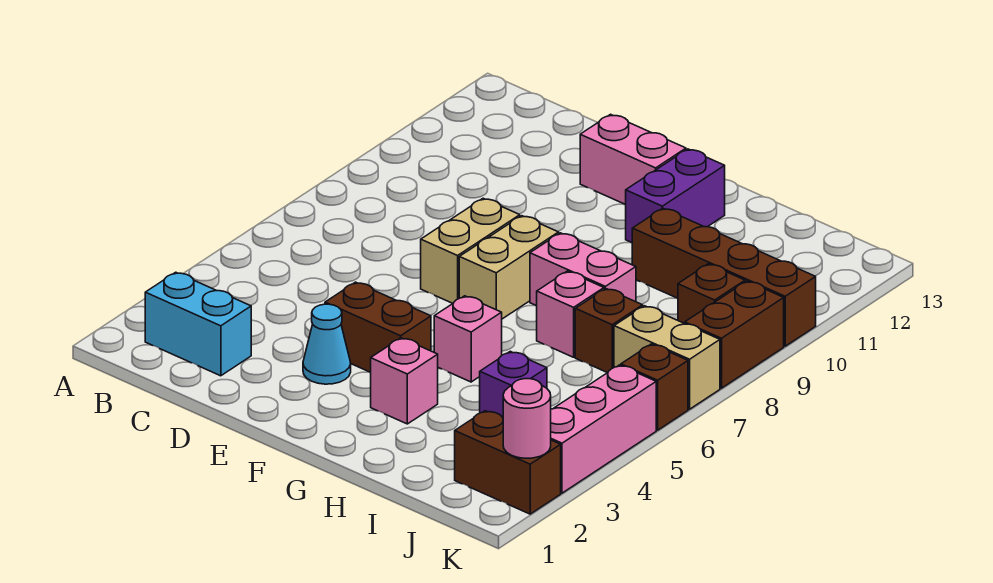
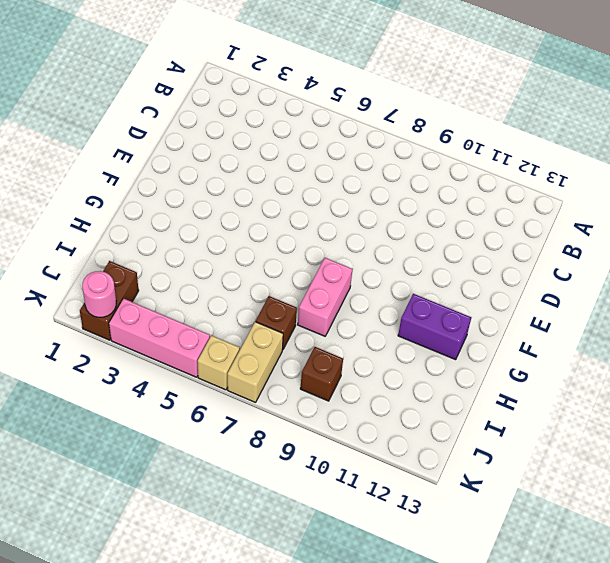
tan 1x1 brick [198,335,240,390] -> brown 1x1 brick [621,344,688,430]
none -> cyan 1x2 brick [145,272,251,376]
none -> cyan 1x1 cone [303,304,351,384]
none -> brown 1x2 brick [325,282,431,372]

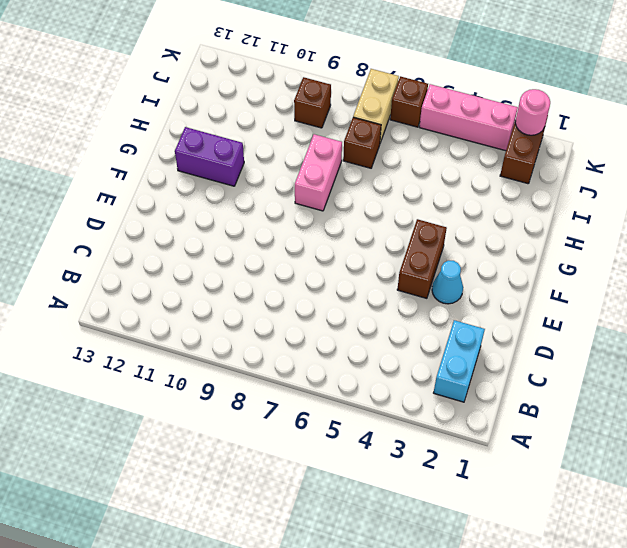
none -> tan 1x2 brick [421,198,520,304]
none -> pink 1x2 brick [580,114,686,205]
none -> tan 1x2 brick [459,216,559,319]

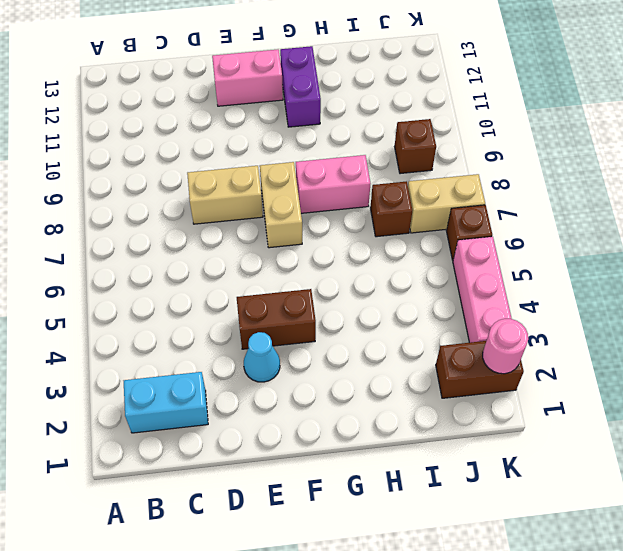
tan 1x2 brick [187,166,263,224] -> tan 1x2 brick turned to [421,198,520,304]
none -> pink 1x1 brick [370,338,438,424]
none -> pink 1x1 brick [434,296,502,382]
none -> pink 1x1 brick [537,271,604,357]

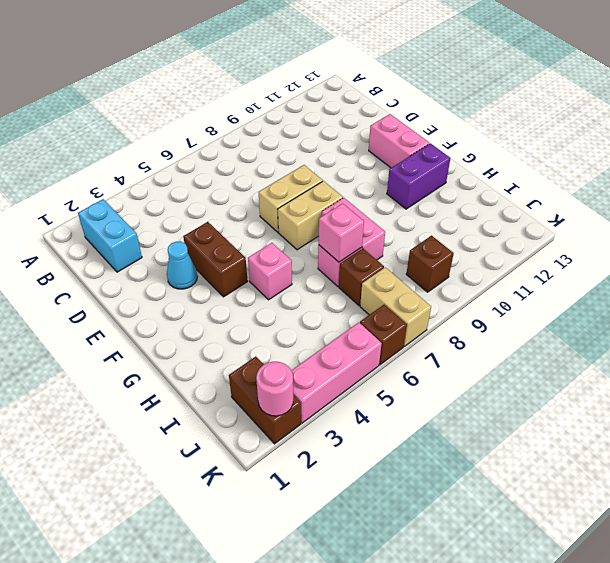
pink 1x1 brick [319,204,364,262] -> pink 1x1 brick moved to [370,338,438,424]
none -> brown 1x4 brick [632,208,816,346]
none -> purple 1x1 brick [480,351,547,417]
none -> brown 1x2 brick [685,281,784,388]

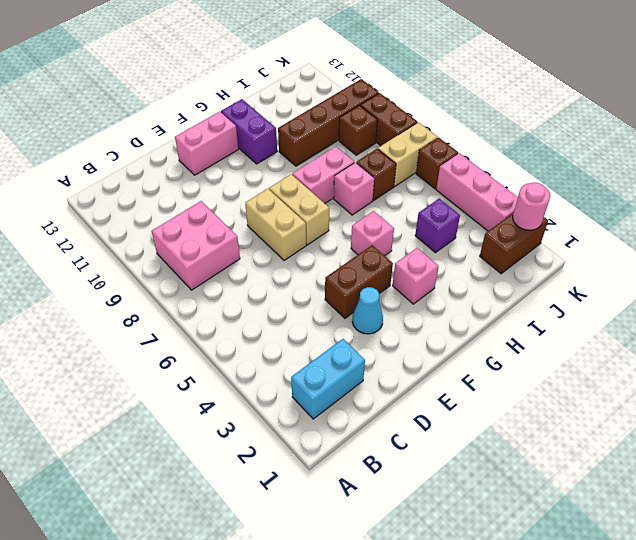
pink 2x2 brick [152,201,240,290] -> none

